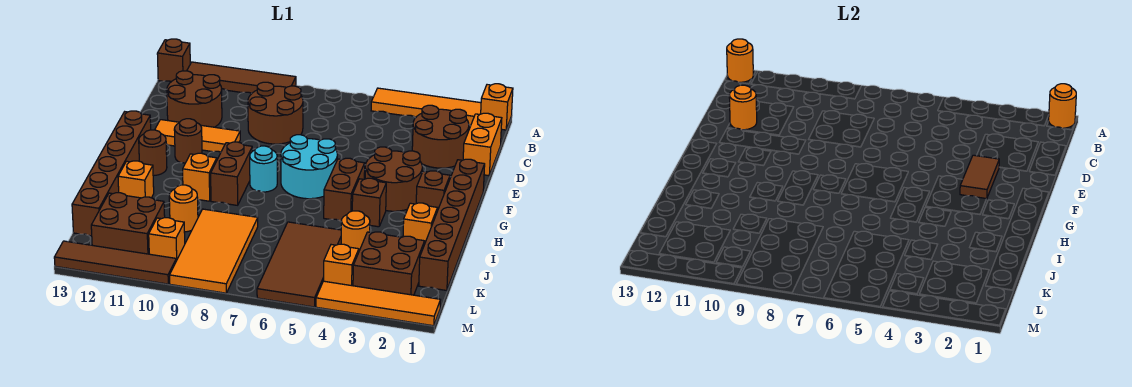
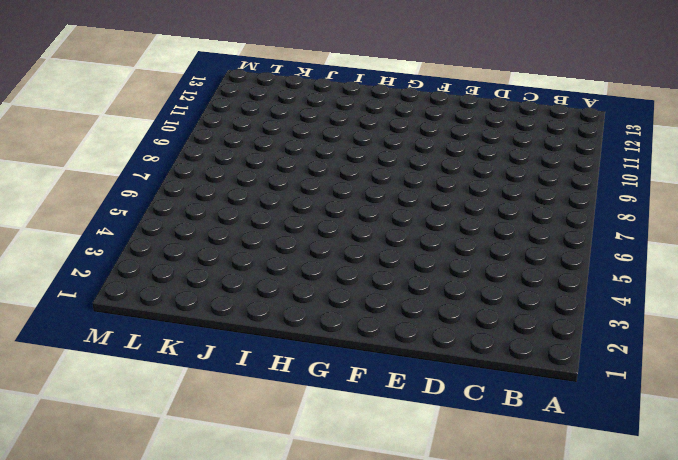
none -> orange 1x1 brick [481,84,513,130]
none -> orange 1x4 tile [371,88,481,125]
none -> brown 1x4 tile [187,62,296,93]
none -> brown 1x1 brick [157,39,190,82]

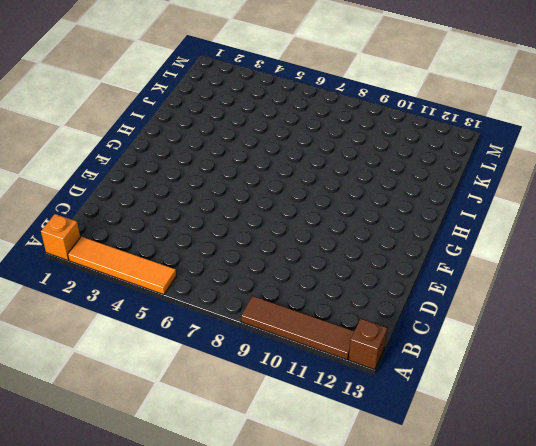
none -> orange 1x2 brick [463,113,502,176]
none -> brown 2x2 round brick [412,105,469,168]
none -> brown 2x2 round brick [248,82,303,144]
none -> brown 2x2 round brick [167,71,222,127]

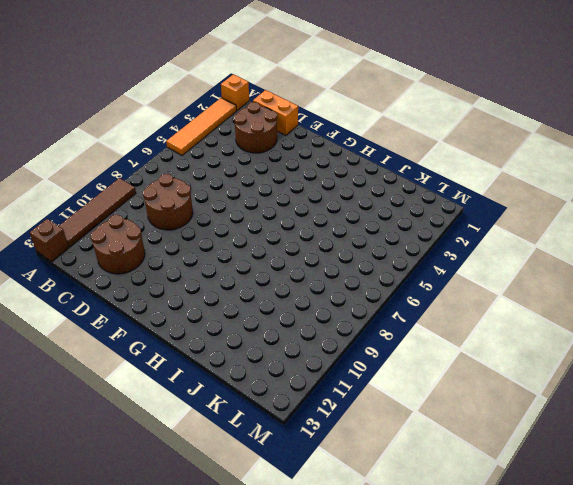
none -> orange 1x3 tile [155,120,240,152]
none -> brown 1x6 brick [419,159,485,291]
none -> brown 2x2 round brick [365,147,422,211]
none -> cyan 2x2 round brick [281,135,337,199]

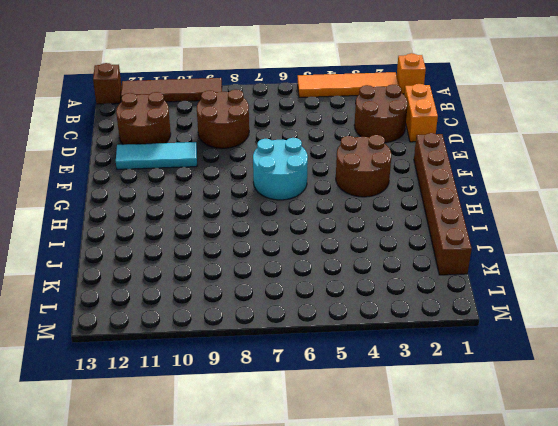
cyan 1x3 tile [116,142,197,169] -> orange 1x3 tile [155,120,240,152]
none -> brown 1x1 round brick [174,119,202,163]
none -> brown 1x6 brick [72,111,151,236]
none -> brown 1x1 brick [416,171,450,211]
none -> brown 1x2 brick [324,158,365,221]

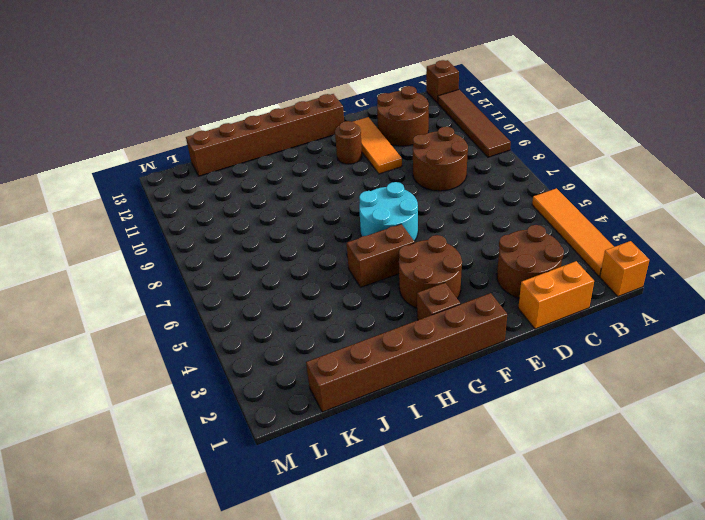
none -> cyan 1x1 round brick [250,146,277,192]
none -> brown 1x2 brick [211,142,252,205]
none -> brown 1x1 round brick [139,130,167,176]
none -> brown 1x1 brick [352,178,386,227]

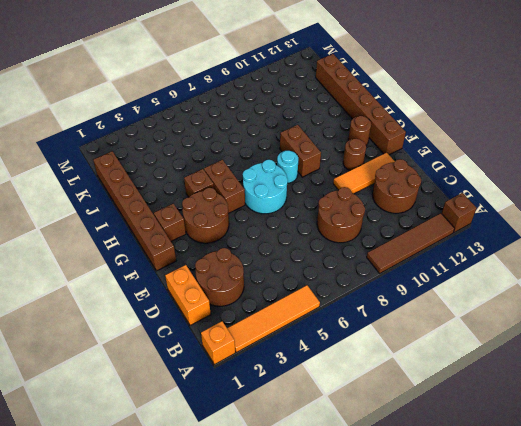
none -> orange 1x1 brick [183,153,217,201]
none -> orange 1x1 brick [403,203,437,242]
none -> orange 1x1 brick [118,161,154,198]
none -> orange 1x1 round brick [341,211,370,251]

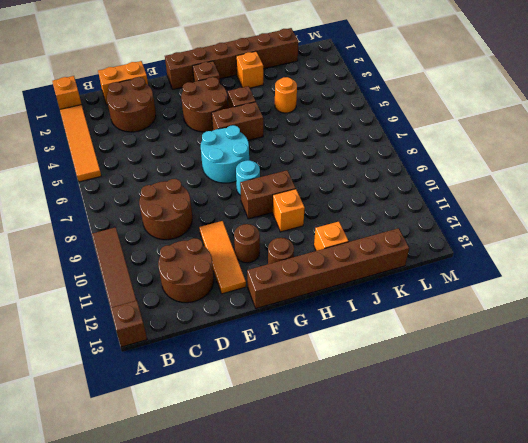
none -> brown 2x4 tile [257,222,341,307]
none -> orange 2x4 tile [170,209,258,293]
none -> orange 1x1 round brick [169,185,198,232]
none -> brown 2x2 brick [353,232,425,295]

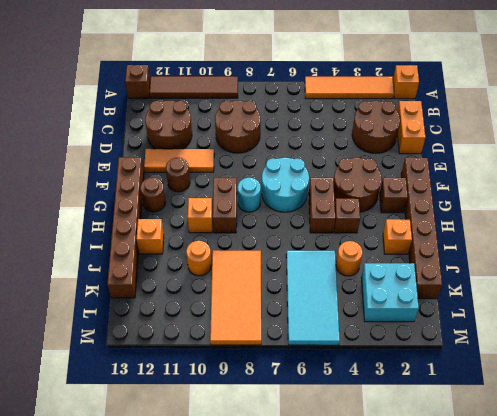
cyan 2x4 tile [286,251,340,345] -> brown 2x4 tile [257,222,341,307]
cyan 2x2 brick [361,263,419,322] -> brown 2x2 brick [353,232,425,295]
none -> brown 2x2 brick [91,193,165,254]
none -> orange 1x1 brick [324,244,359,286]
none -> orange 1x1 brick [149,218,185,261]
none -> orange 1x4 tile [316,281,440,326]

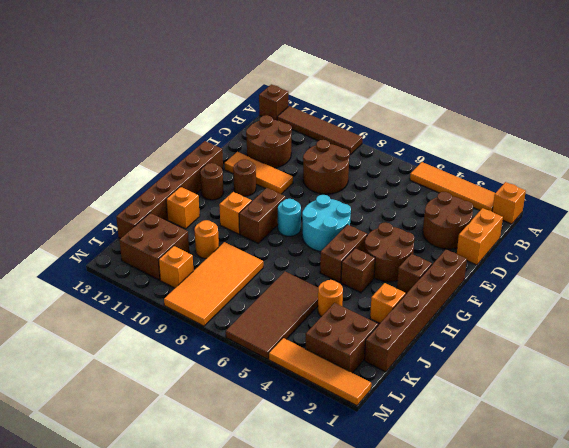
none -> orange 1x1 brick [324,244,359,286]
none -> brown 1x4 tile [54,241,176,284]
none -> orange 1x1 round brick [1049,84,1076,128]
none -> orange 1x1 round brick [727,39,753,83]

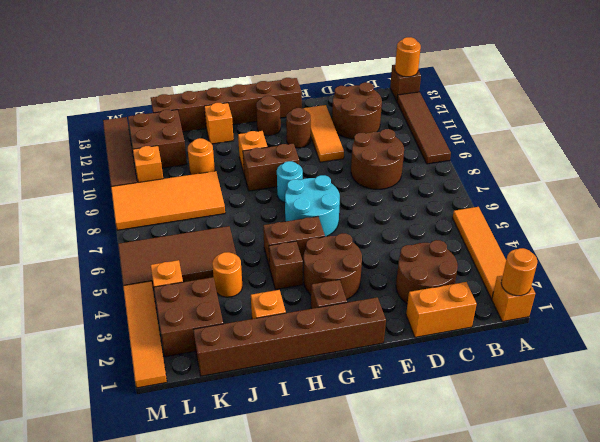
none -> orange 1x1 round brick [729,85,757,130]
none -> brown 1x2 tile [960,155,999,199]

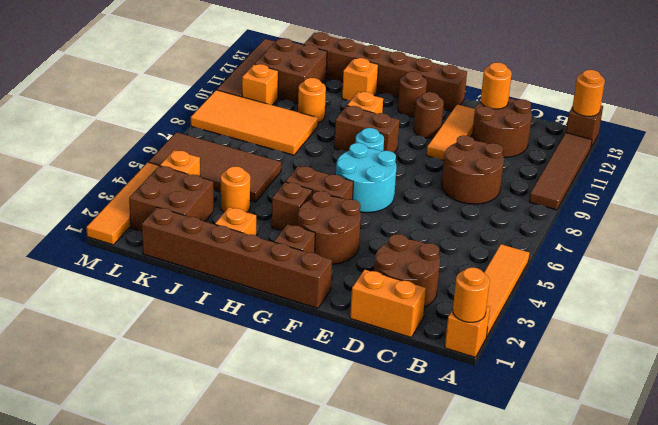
none -> brown 1x2 tile [960,155,999,199]

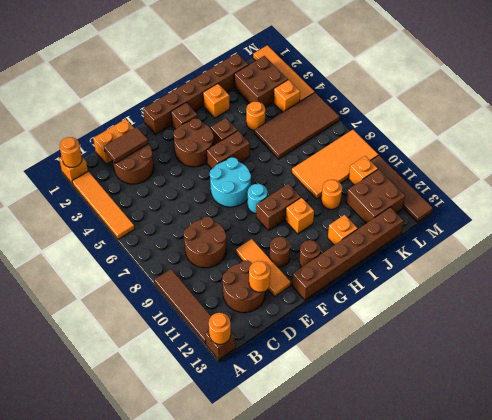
brown 1x2 tile [104,127,148,163] -> brown 1x2 tile moved to [960,155,999,199]

